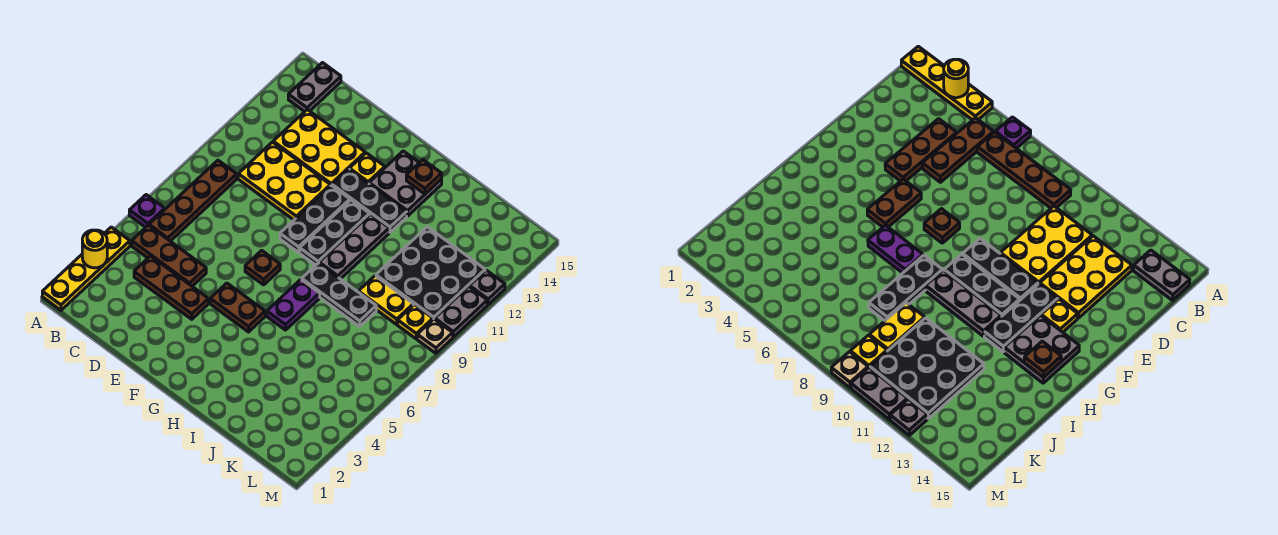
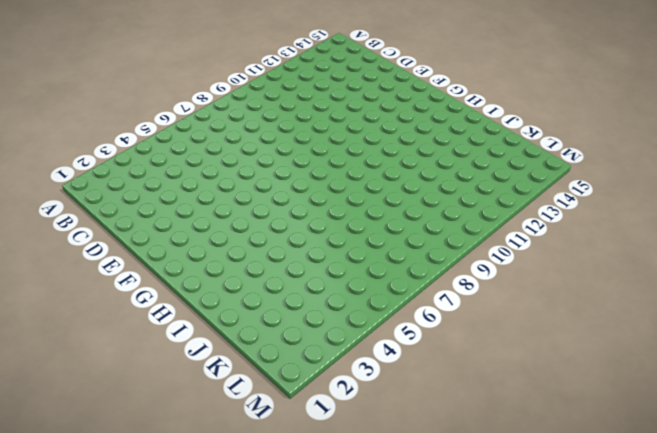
none -> yellow 1x4 plate [42,227,130,310]
none -> purple 1x1 plate [129,195,165,227]
none -> brown 1x3 plate [132,225,206,286]

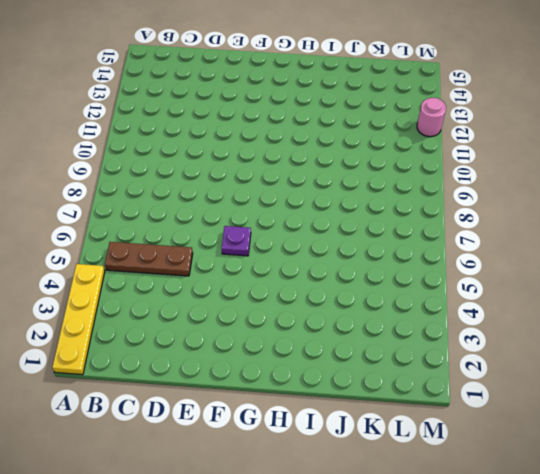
purple 1x1 plate [222,226,251,256] -> purple 1x1 plate moved to [129,195,165,227]
pink 1x1 round brick [417,98,446,137] -> grey 1x1 plate [470,270,505,304]
none -> brown 1x4 plate [149,160,237,241]
none -> grey 1x2 plate [288,63,341,112]
none -> brown 1x3 plate [134,256,208,319]

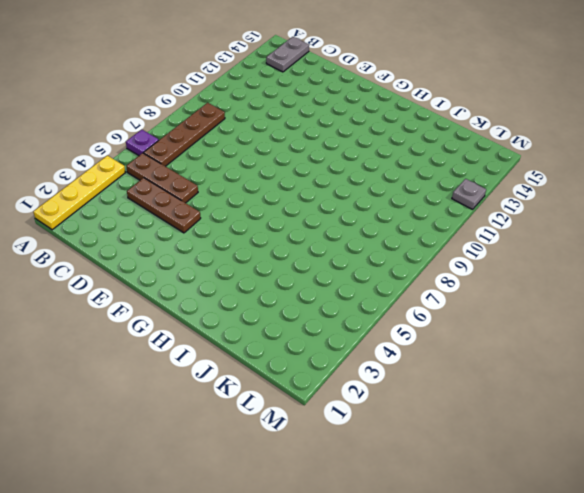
none -> yellow 2x3 plate [238,142,330,220]
none -> yellow 2x3 plate [273,110,365,186]
none -> brown 1x2 plate [210,283,265,332]

